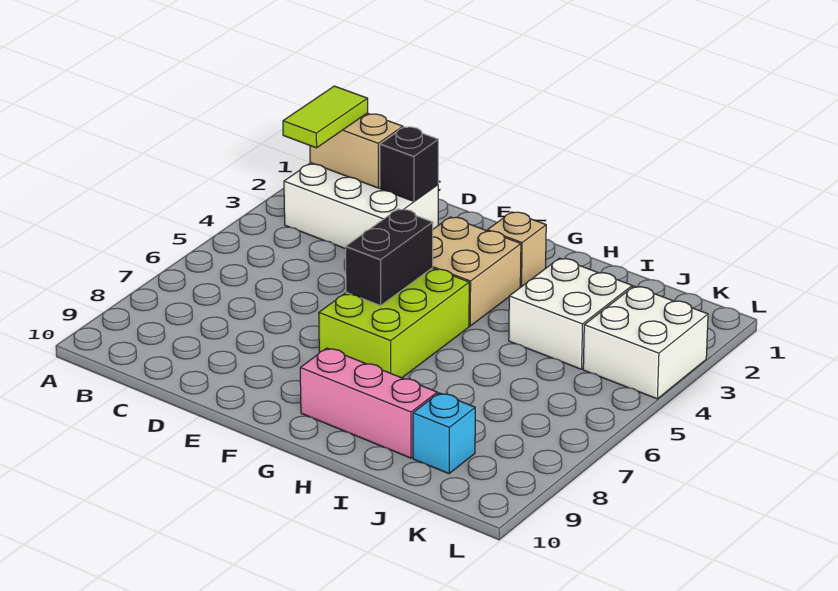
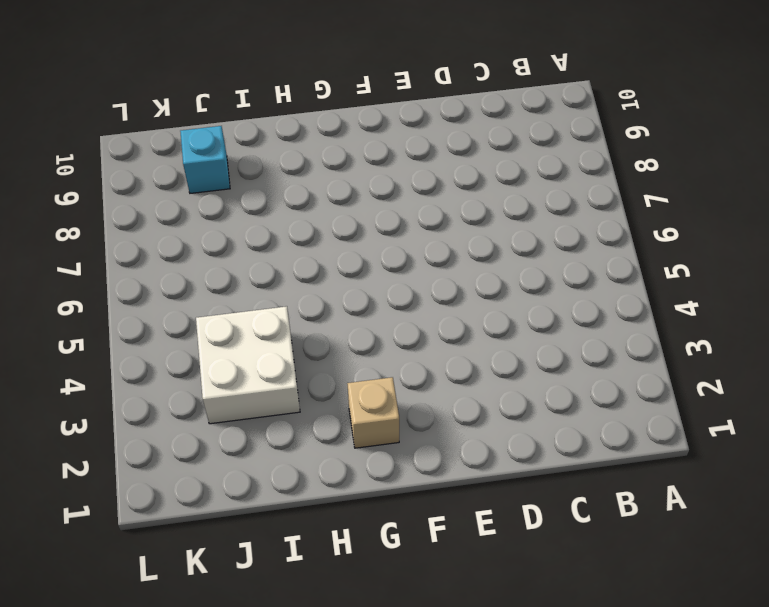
none -> white 2x3 brick [284,163,438,249]
none -> tan 2x2 brick [433,217,521,326]
none -> lime 2x3 brick [319,268,469,378]

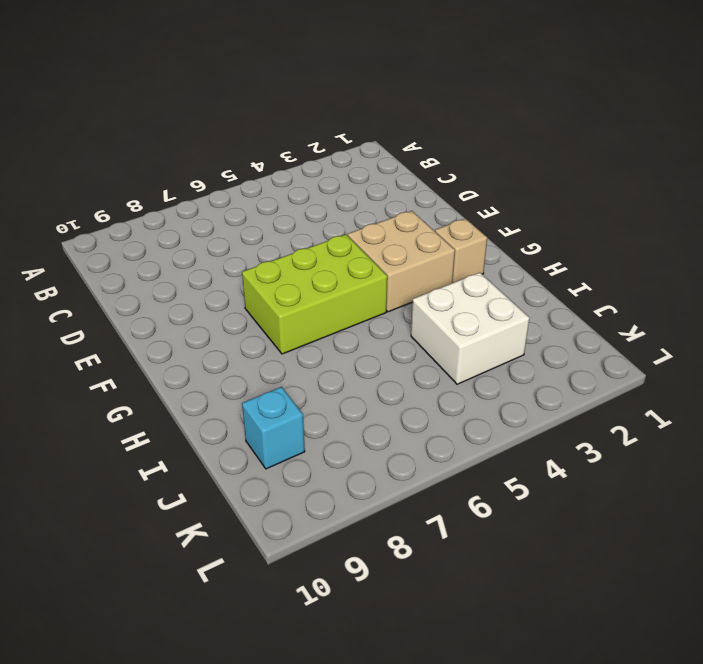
none -> white 2x3 brick [284,163,438,249]
none -> pink 1x3 brick [300,348,437,458]
none -> white 2x2 brick [583,286,708,399]

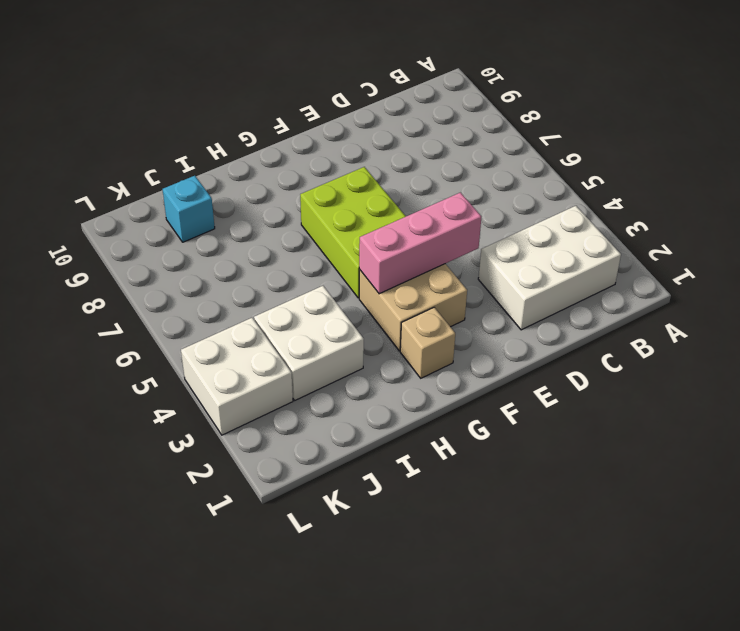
pink 1x3 brick [359,193,481,294] -> pink 1x3 brick moved to [300,348,437,458]
none -> tan 1x2 brick [310,113,403,188]
none -> black 1x1 brick [380,127,438,201]
none -> black 1x2 brick [346,209,433,306]

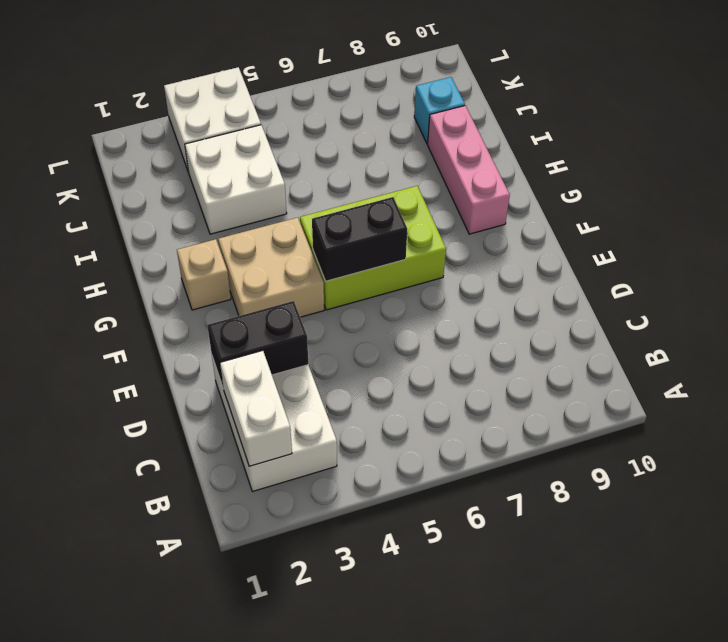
white 1x2 brick [220,350,292,466] -> tan 1x2 brick [310,113,403,188]
black 1x2 brick [207,301,308,389] -> black 1x1 brick [380,127,438,201]
none -> lime 1x2 tile [283,86,368,148]

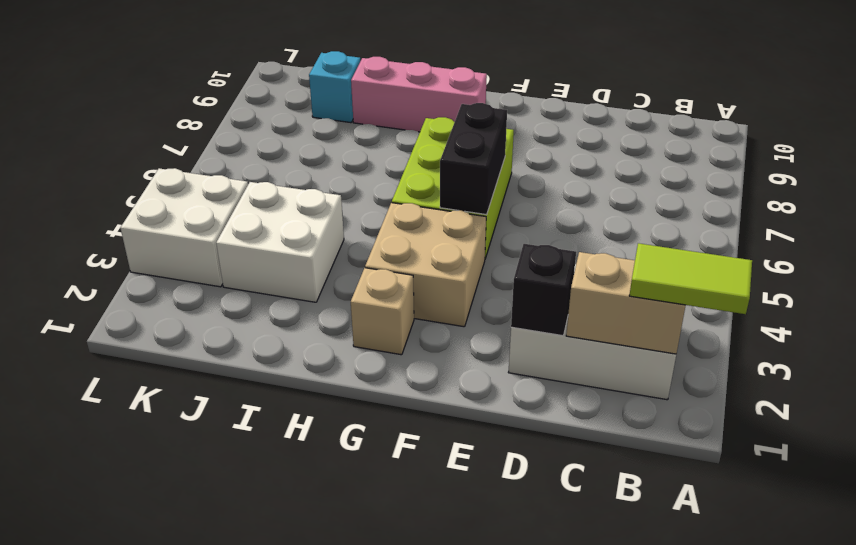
lime 1x2 tile [629,243,752,314] -> lime 1x2 tile turned to [283,86,368,148]

